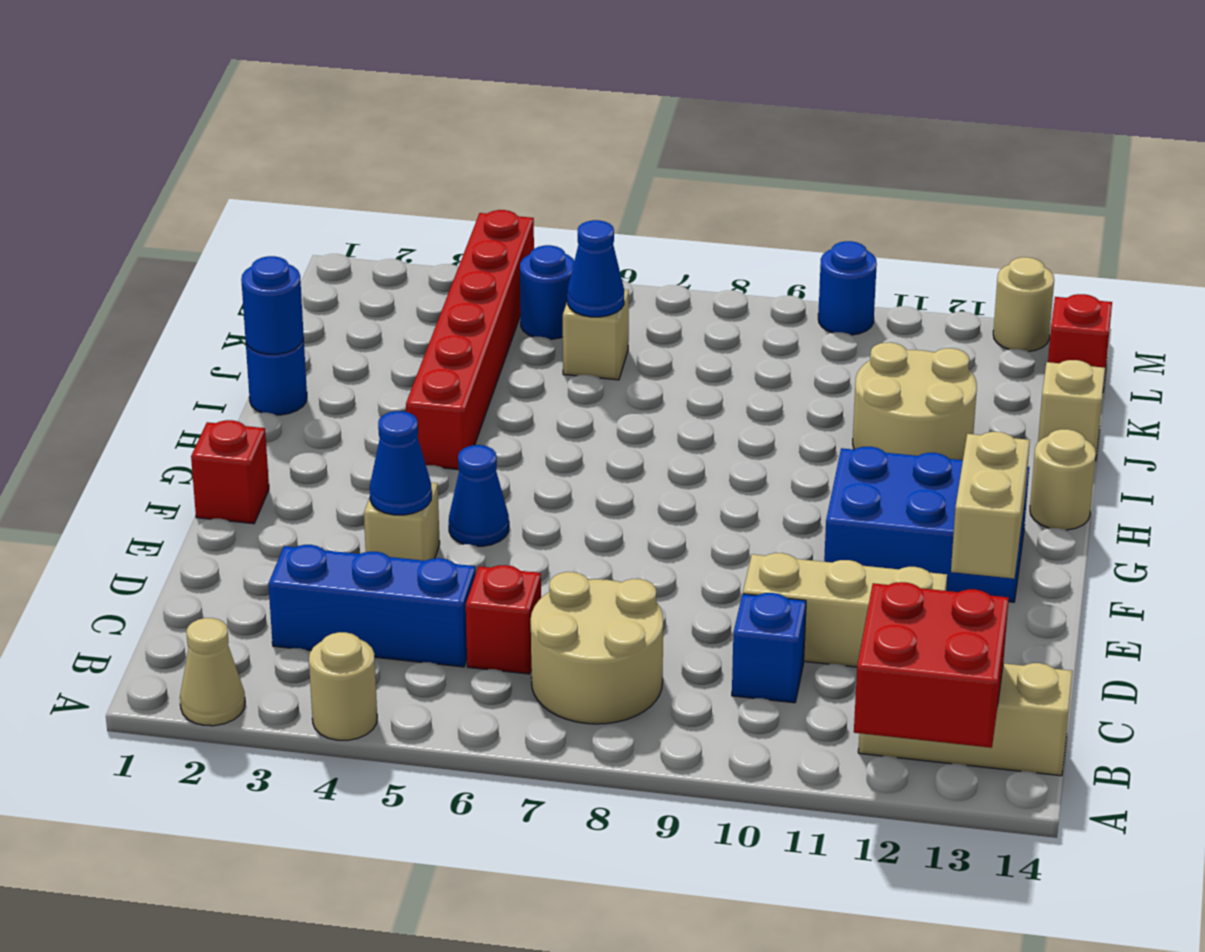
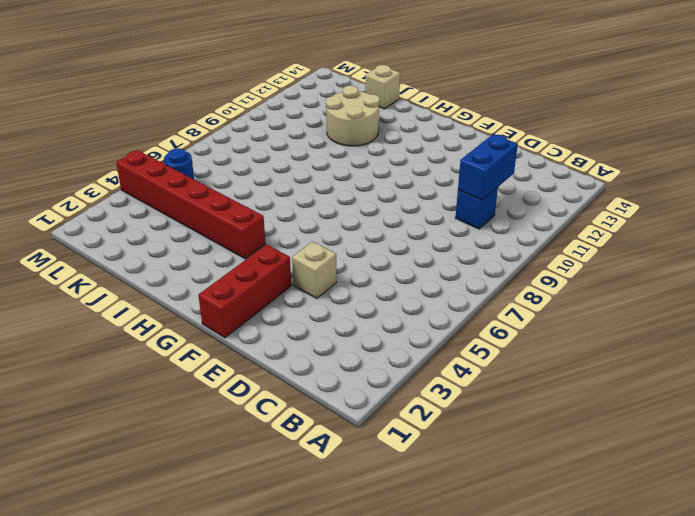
blue 1x2 brick [458,134,518,200] -> none
red 1x3 brick [198,244,291,338] -> red 1x1 brick [191,420,269,524]
none -> tan 1x1 cone [180,618,245,726]
none -> tan 1x1 round brick [309,632,377,740]
none -> tan 2x2 round brick [531,572,663,724]

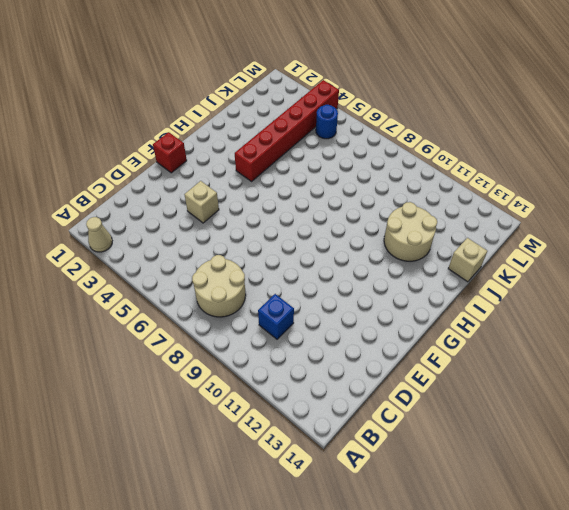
none -> tan 1x1 round brick [309,632,377,740]
none -> tan 1x3 brick [858,663,1073,776]
none -> blue 1x3 brick [268,545,475,667]

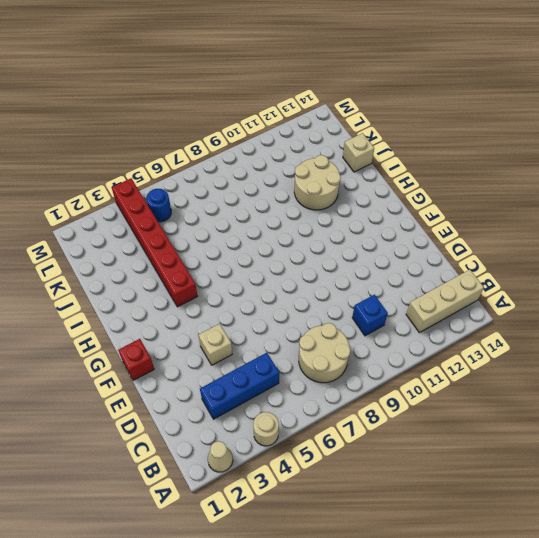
none -> red 1x1 brick [466,565,541,674]
none -> tan 1x3 brick [743,553,947,667]
none -> blue 1x1 cone [449,445,509,546]

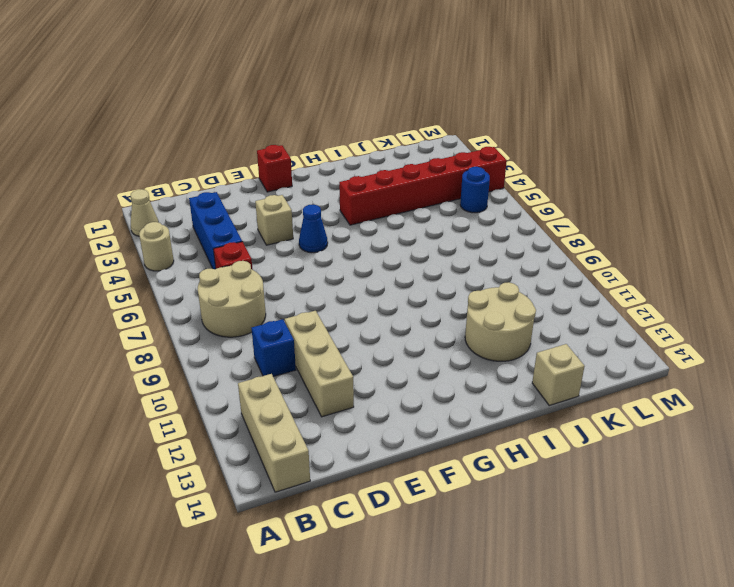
none -> blue 2x3 brick [824,447,1029,602]
none -> tan 1x1 round brick [1030,429,1096,530]
none -> blue 1x1 round brick [246,338,307,415]

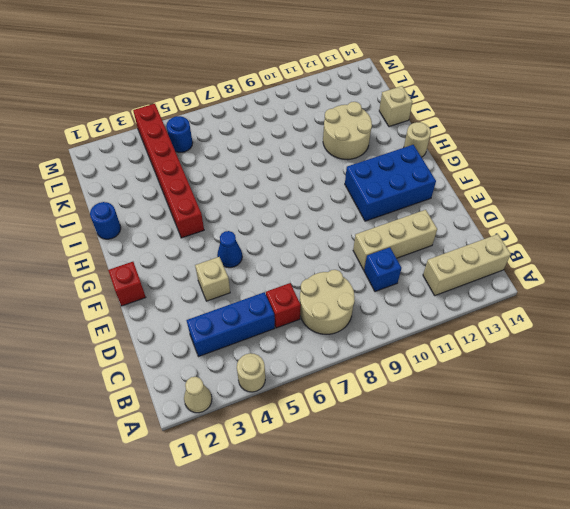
none -> tan 1x1 brick [563,289,629,380]
none -> red 1x1 brick [1048,294,1112,389]
none -> blue 1x1 round brick [818,241,877,335]

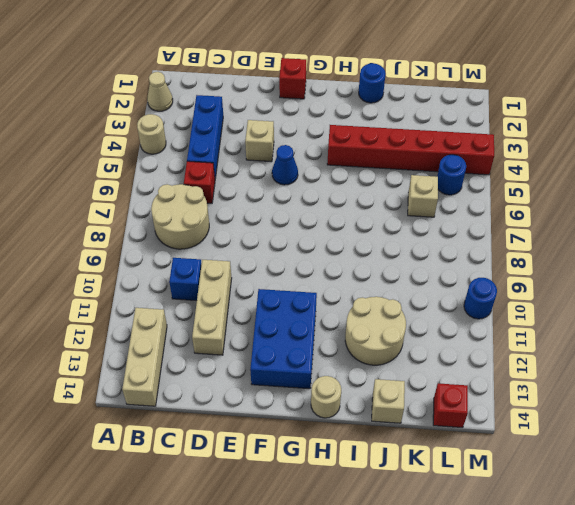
none -> tan 1x1 round brick [993,257,1054,352]
none -> red 2x2 brick [854,582,1009,748]
none -> blue 1x1 cone [370,411,432,515]

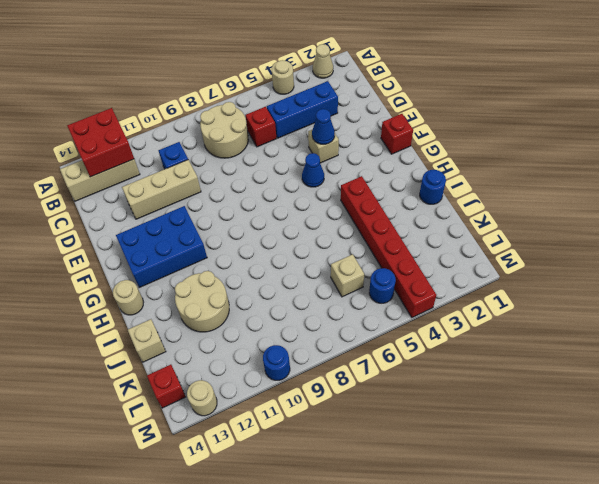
none -> tan 1x2 brick [951,432,1030,579]
none -> blue 1x1 round brick [241,256,304,354]
none -> blue 1x1 cone [567,220,624,317]

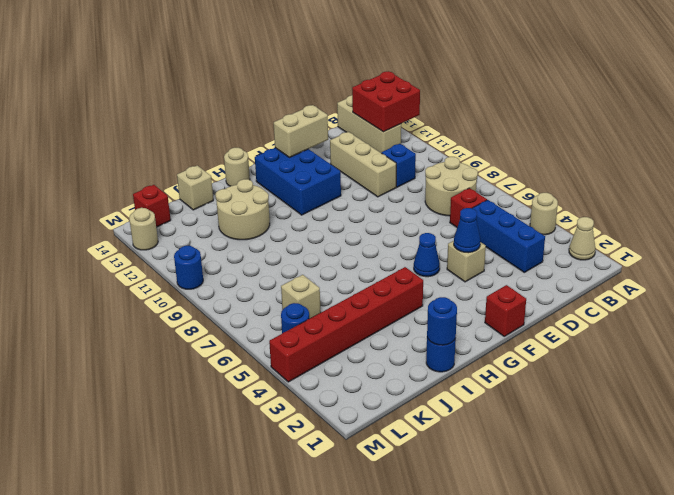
none -> blue 1x1 cone [567,220,624,317]

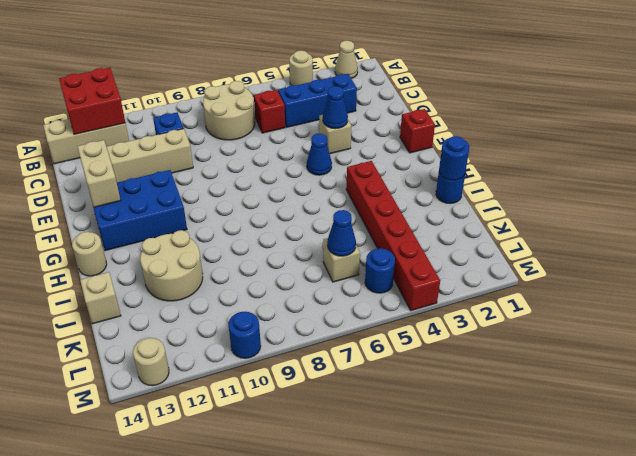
none -> red 1x1 brick [1048,294,1112,389]

